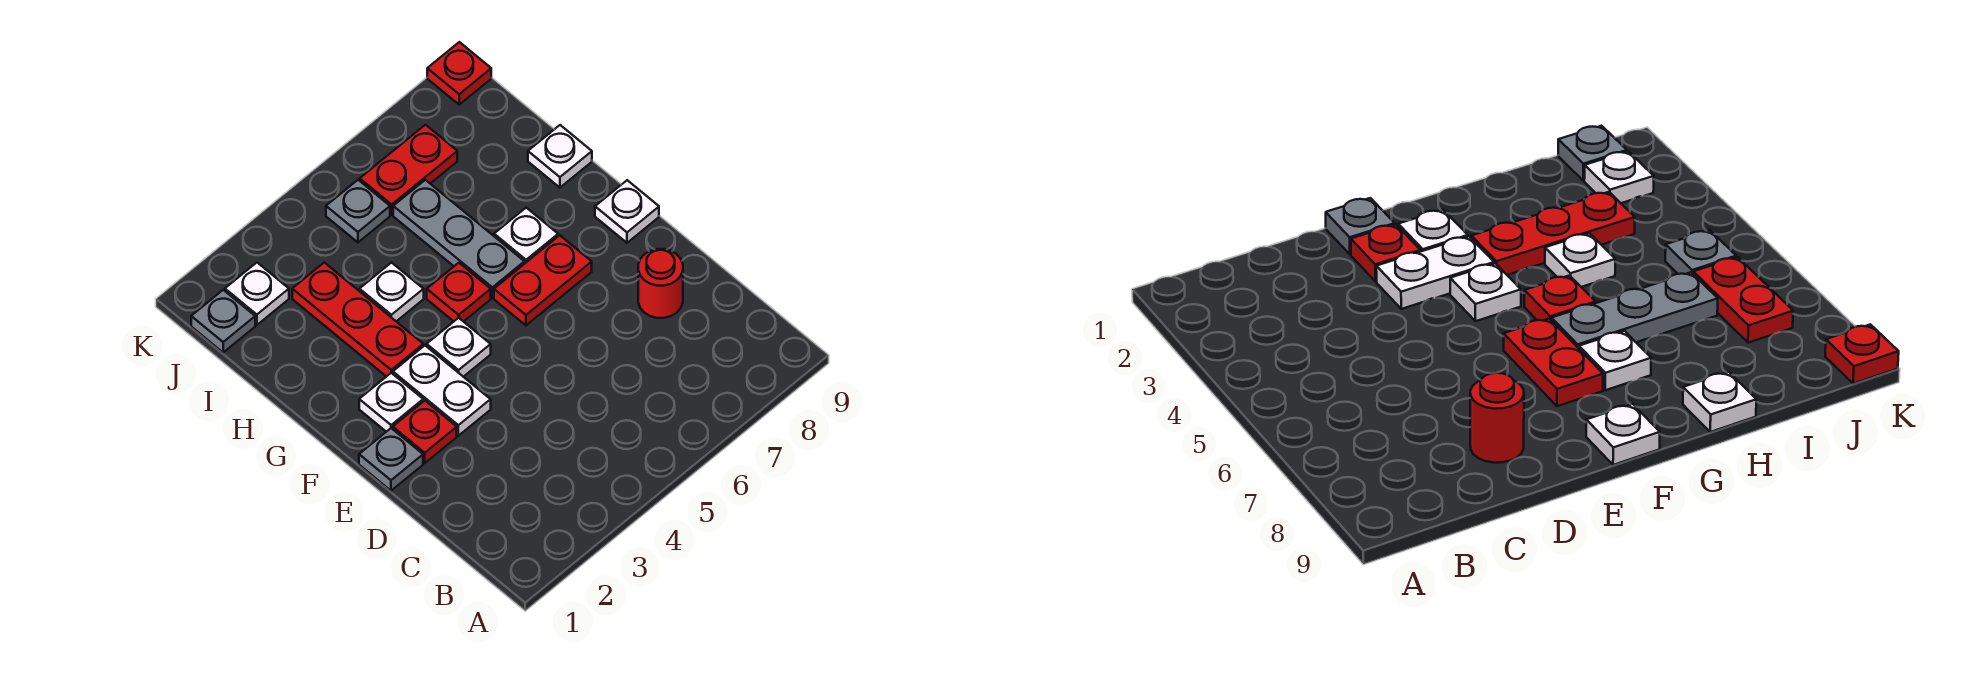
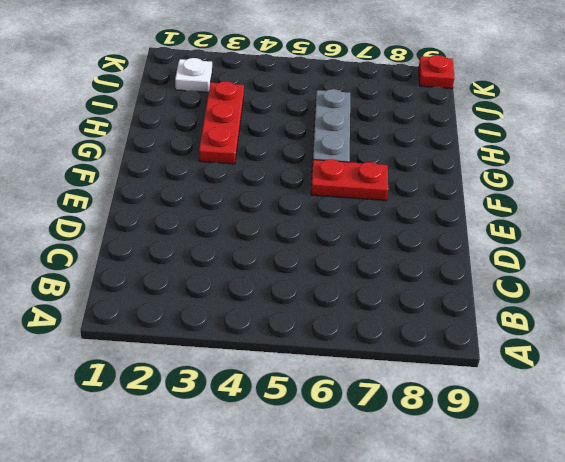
none -> red 1x1 round brick [638,249,683,318]
none -> grey 1x1 plate [359,428,423,491]
none -> red 1x1 plate [393,401,457,463]

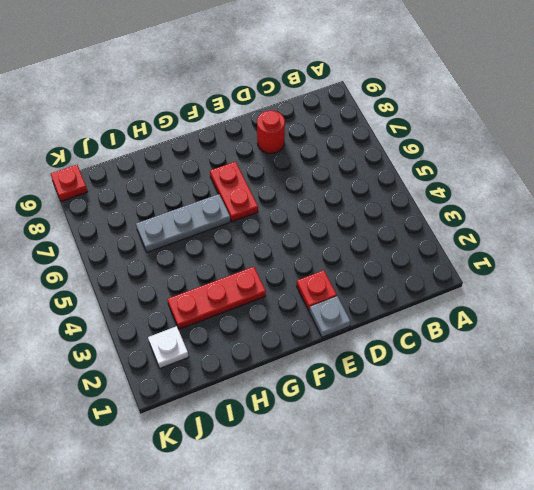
none -> white 1x2 plate [393,346,491,436]
none -> white 1x1 plate [359,373,423,432]
none -> white 1x1 plate [427,318,491,377]

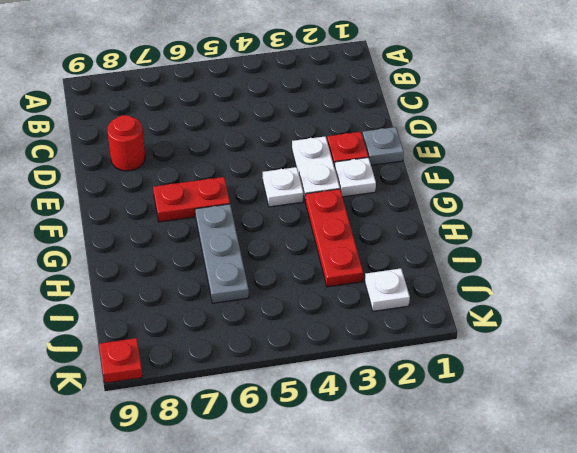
none -> white 1x1 plate [595,180,659,243]
none -> red 1x1 plate [427,263,491,322]
none -> white 1x1 plate [494,208,558,264]

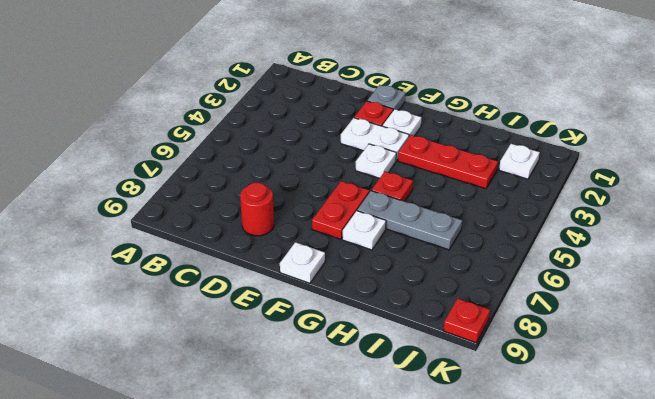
none -> white 1x1 plate [359,263,424,321]
none -> white 1x1 plate [528,125,592,188]
none -> grey 1x1 plate [191,290,255,352]

